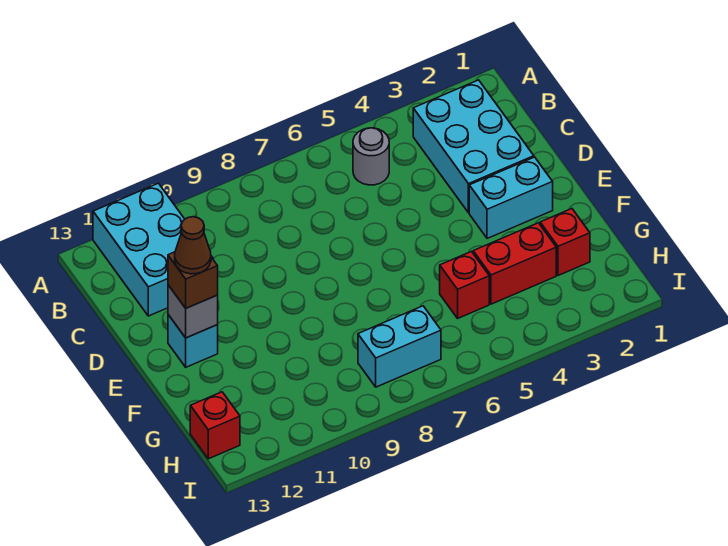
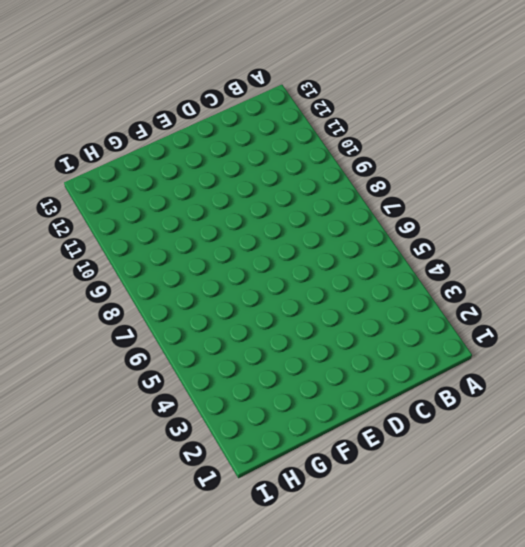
none -> cyan 2x3 brick [93,183,214,316]
none -> cyan 2x3 brick [413,80,534,213]
none -> grey 1x1 round brick [353,128,389,185]

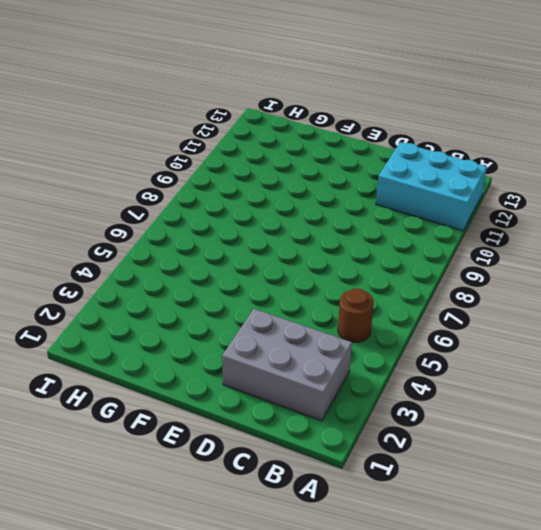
grey 2x3 brick [222,309,352,421] -> cyan 2x3 brick [413,80,534,213]
brown 1x1 round brick [338,288,374,342] -> grey 1x1 round brick [353,128,389,185]
none -> cyan 1x2 brick [469,157,553,238]
none -> cyan 1x1 brick [168,315,218,367]
none -> red 1x1 brick [540,209,590,275]

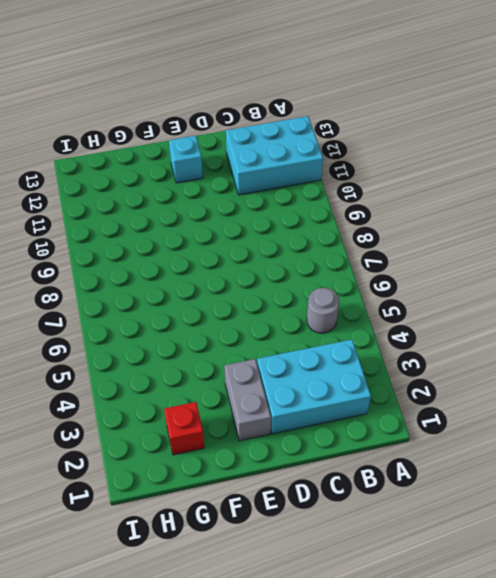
grey 1x2 brick [224,359,271,441] -> cyan 1x2 brick [469,157,553,238]
none -> red 1x2 brick [473,223,556,304]
none -> red 1x1 brick [440,252,489,318]
none -> cyan 1x2 brick [358,306,441,387]

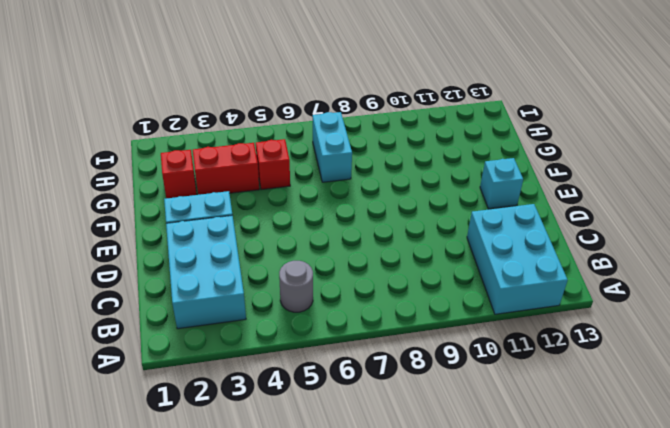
cyan 1x2 brick [313,112,352,182] -> cyan 1x2 brick turned to [358,306,441,387]
none -> red 1x1 brick [190,392,240,459]
none -> grey 1x1 brick [168,285,218,338]
none -> brown 1x1 brick [168,252,218,308]

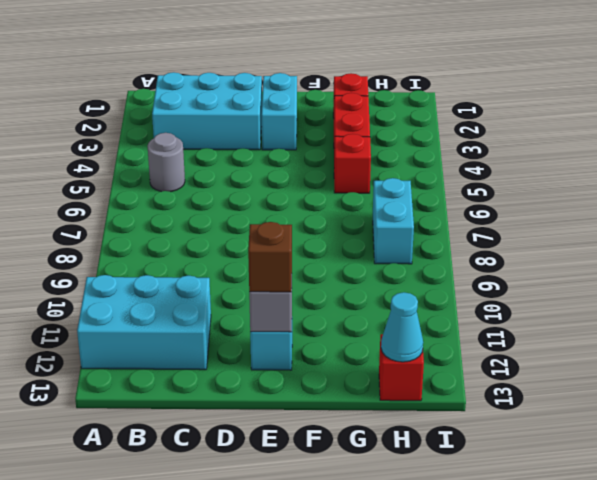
cyan 1x1 cone [381,292,423,362] -> none
none -> brown 1x1 cone [175,217,211,274]

